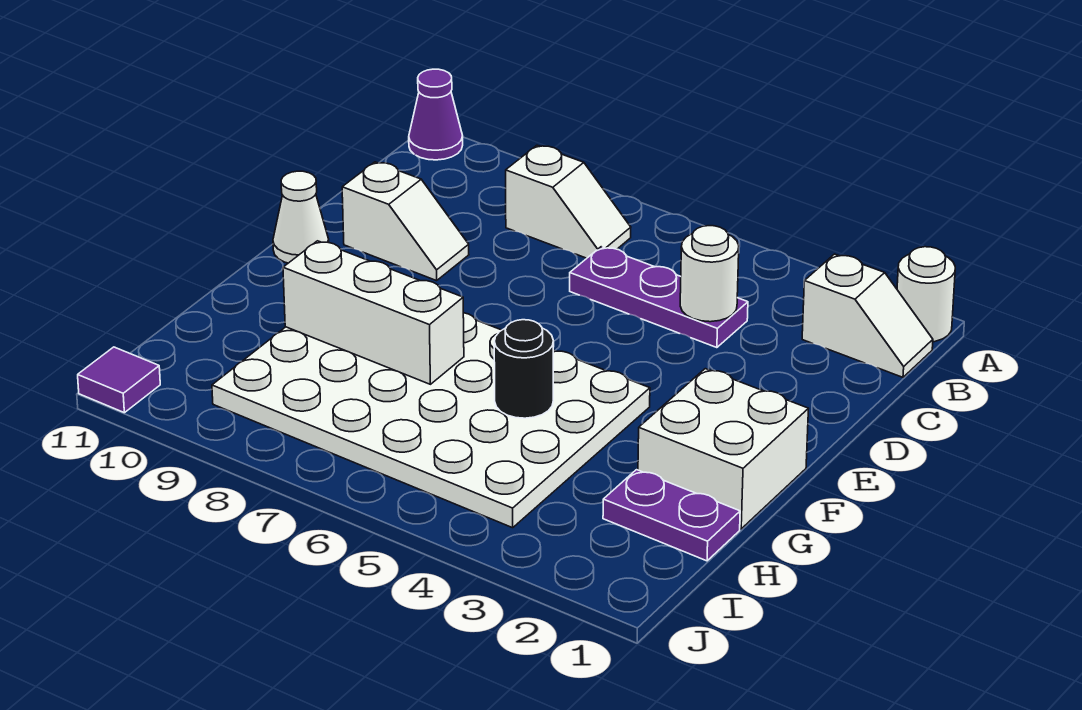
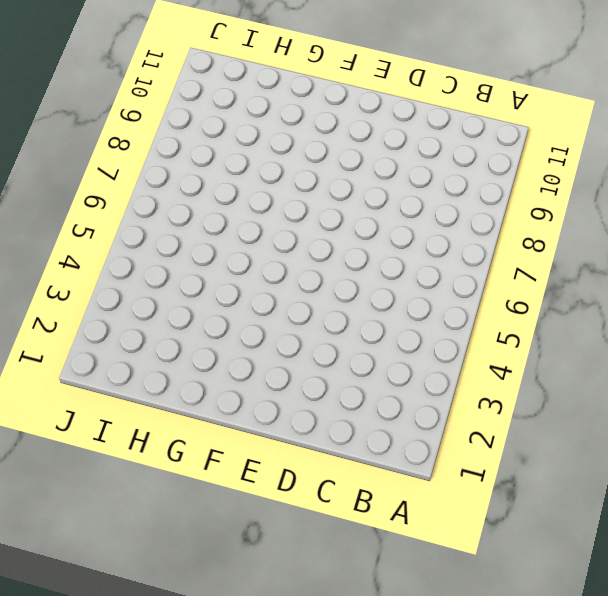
none -> white 1x1 round brick [897,247,955,342]
none -> purple 1x1 cone [409,69,463,160]
none -> white 1x2 slope [802,254,933,377]

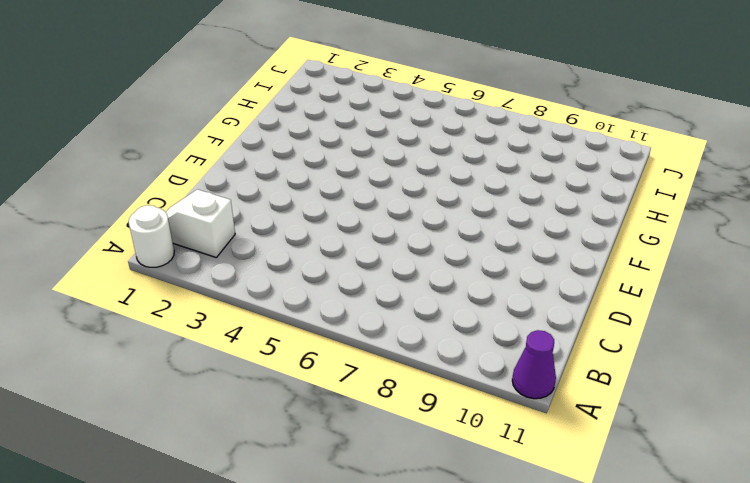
none -> white 1x2 slope [506,145,631,258]
none -> purple 1x3 plate [570,247,748,348]
none -> white 1x2 slope [342,162,469,281]

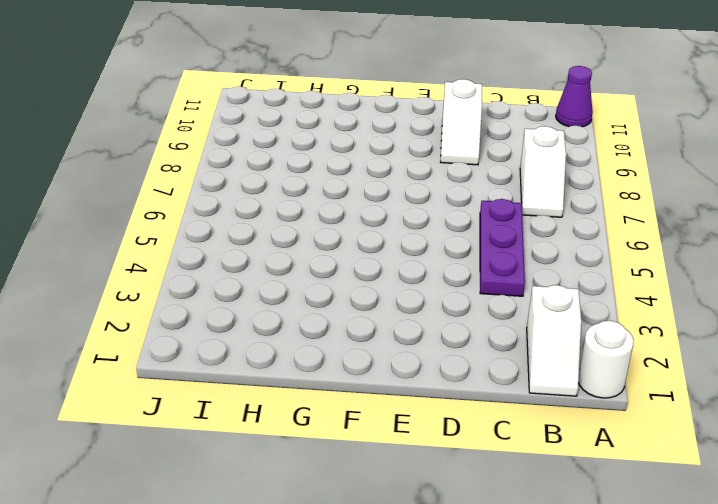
none -> white 1x1 cone [273,171,329,263]
none -> white 2x2 brick [638,369,808,529]
none -> white 4x6 plate [212,313,650,528]

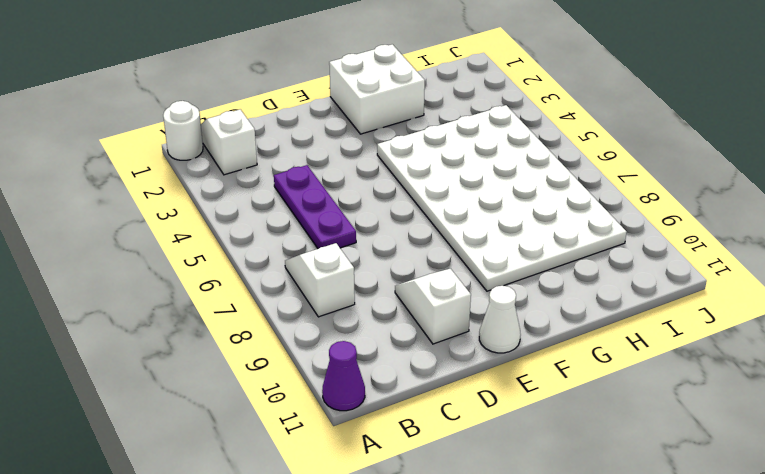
none -> purple 1x2 plate [603,470,740,561]
none -> purple 1x1 tile [78,347,160,413]
none -> white 1x1 round brick [680,226,739,322]

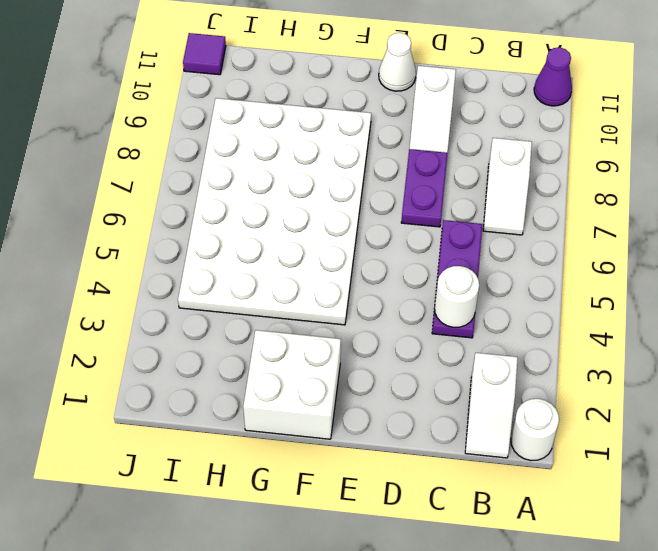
purple 1x2 plate [401,149,448,227] -> purple 1x2 plate moved to [603,470,740,561]
none -> black 1x1 round brick [494,320,554,418]
none -> white 1x3 brick [283,241,464,384]

